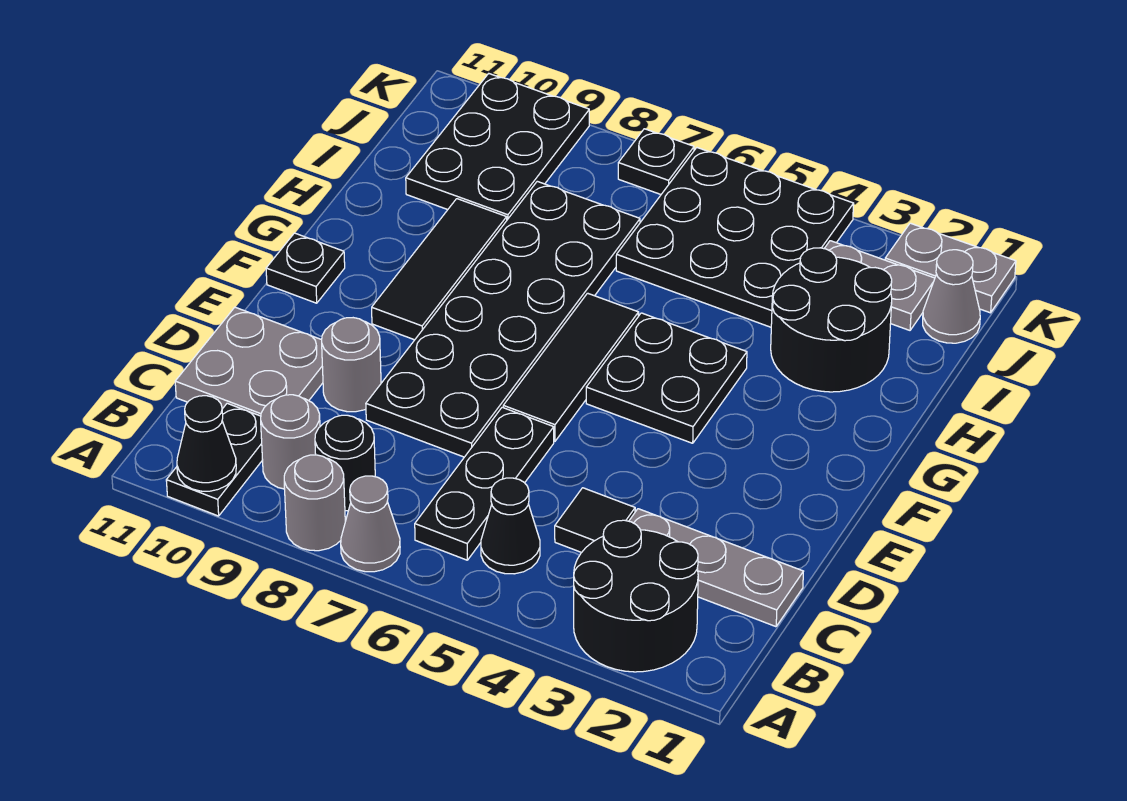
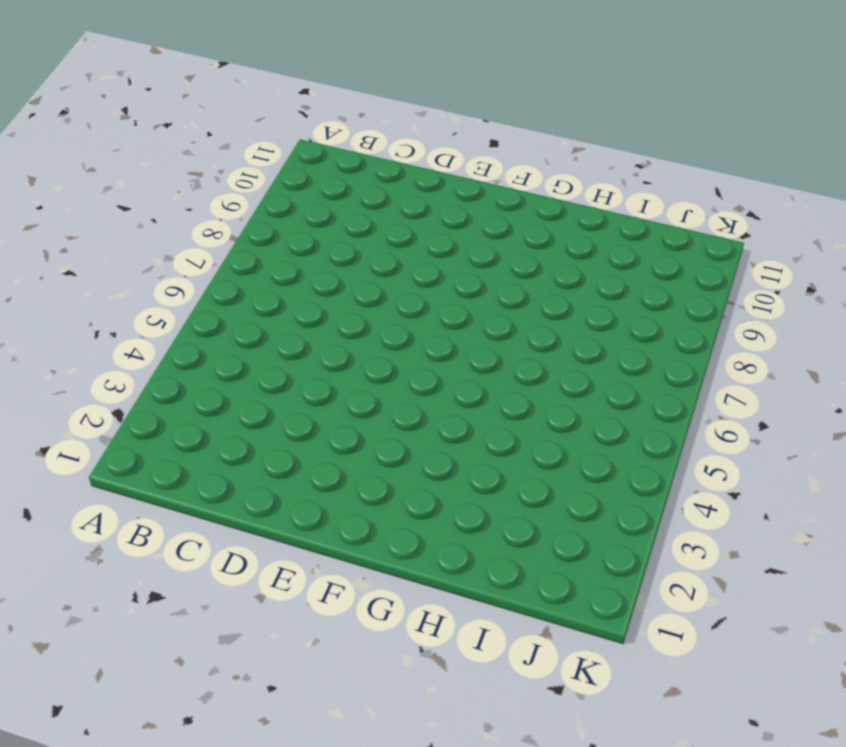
none -> black 2x2 round brick [574,520,698,672]
none -> grey 1x1 cone [341,476,400,572]
none -> grey 1x1 round brick [284,455,345,551]

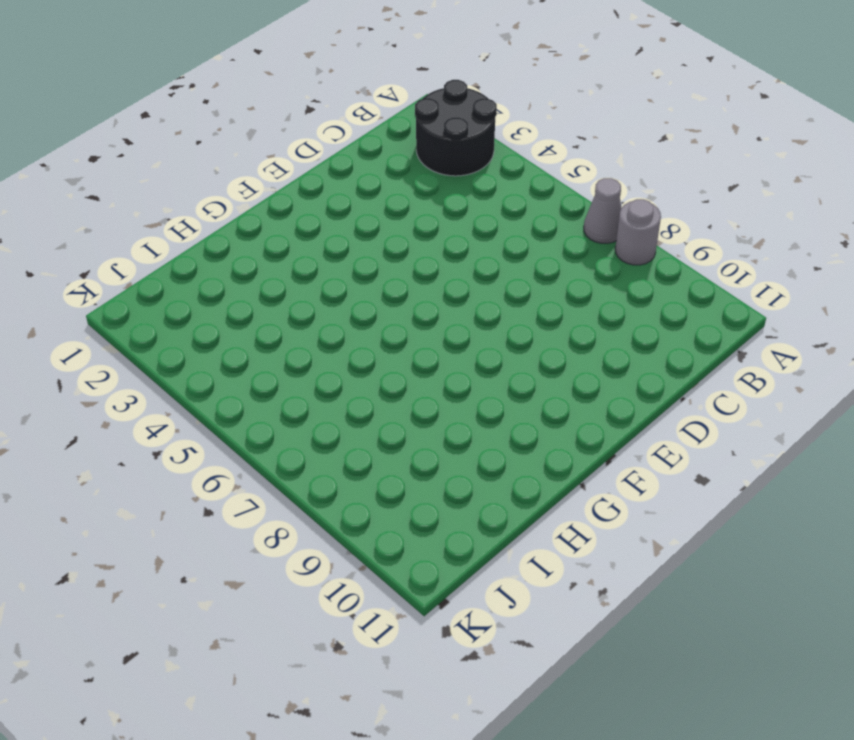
none -> black 1x2 plate [166,403,263,516]
none -> black 1x1 cone [481,478,540,574]
none -> black 1x3 plate [415,407,554,560]

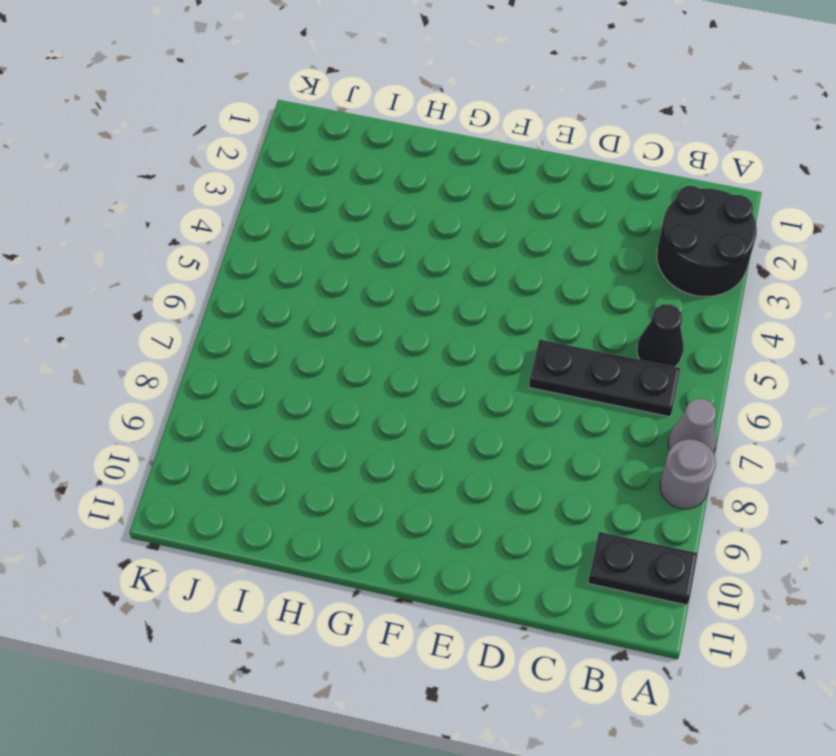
none -> black 1x1 round brick [315,415,375,511]
none -> grey 1x1 round brick [261,395,320,489]
none -> grey 1x3 plate [629,509,803,627]

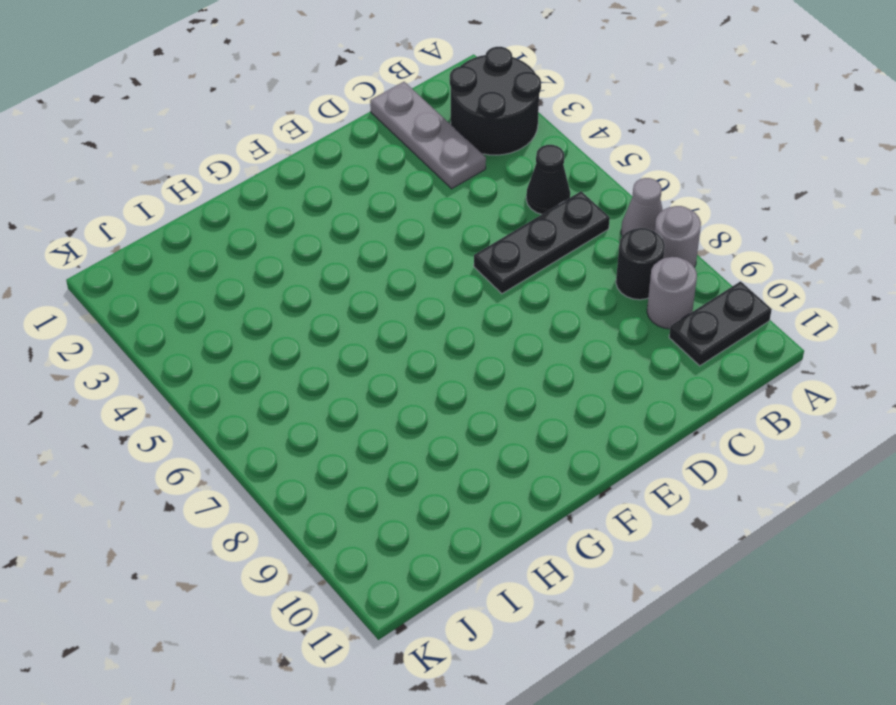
none -> black 1x1 tile [555,488,635,553]
none -> grey 2x2 plate [175,307,323,416]
none -> black 2x6 plate [366,181,640,457]

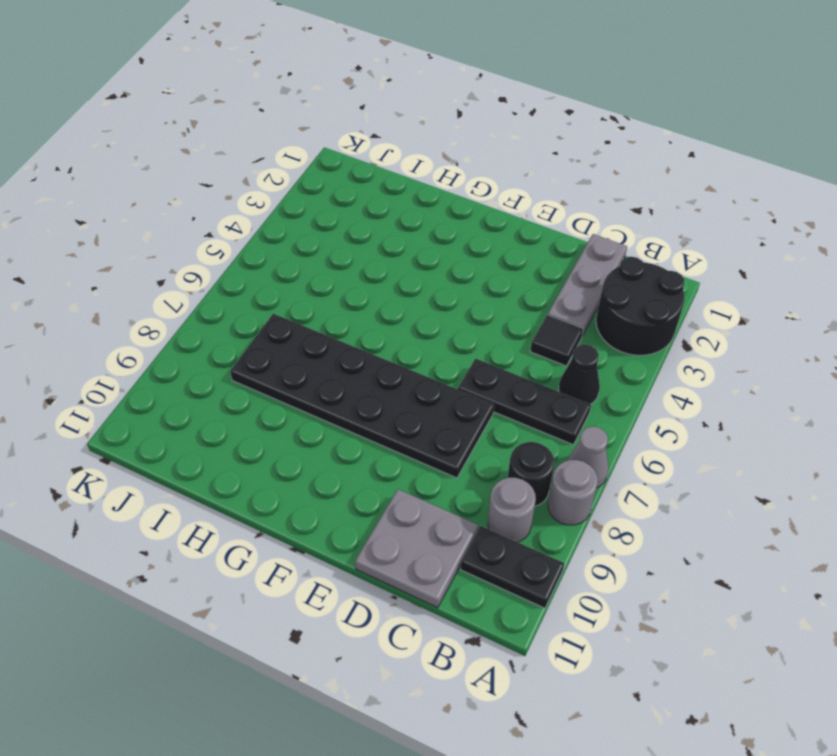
none -> grey 1x1 round brick [322,318,381,412]
none -> black 1x3 tile [503,293,639,441]
none -> black 2x2 plate [586,313,747,443]

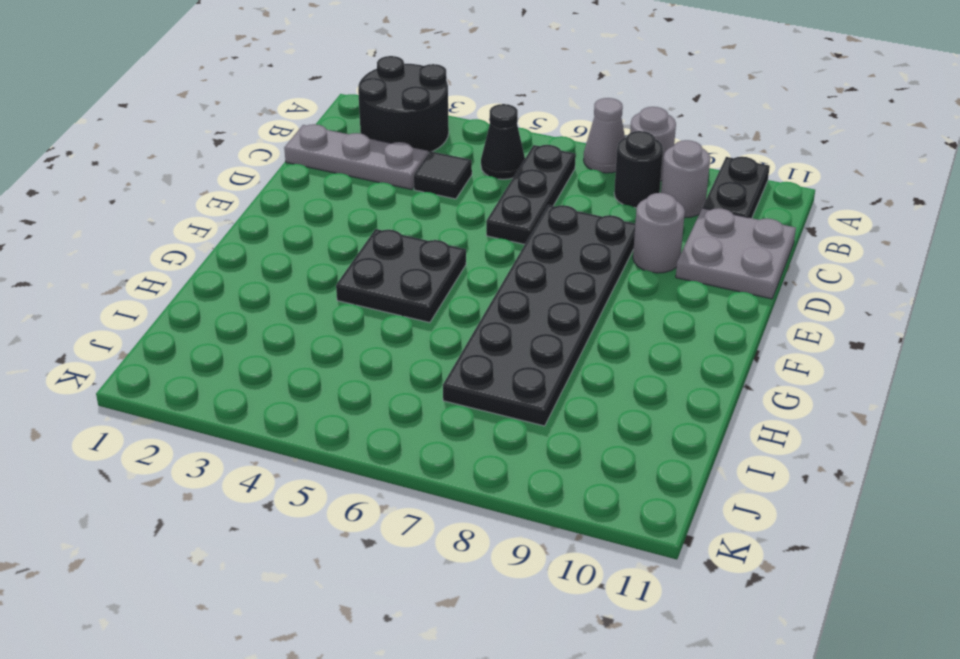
none -> black 1x3 tile [503,293,639,441]
none -> black 1x3 tile [372,199,507,340]
none -> black 1x1 plate [266,233,345,303]

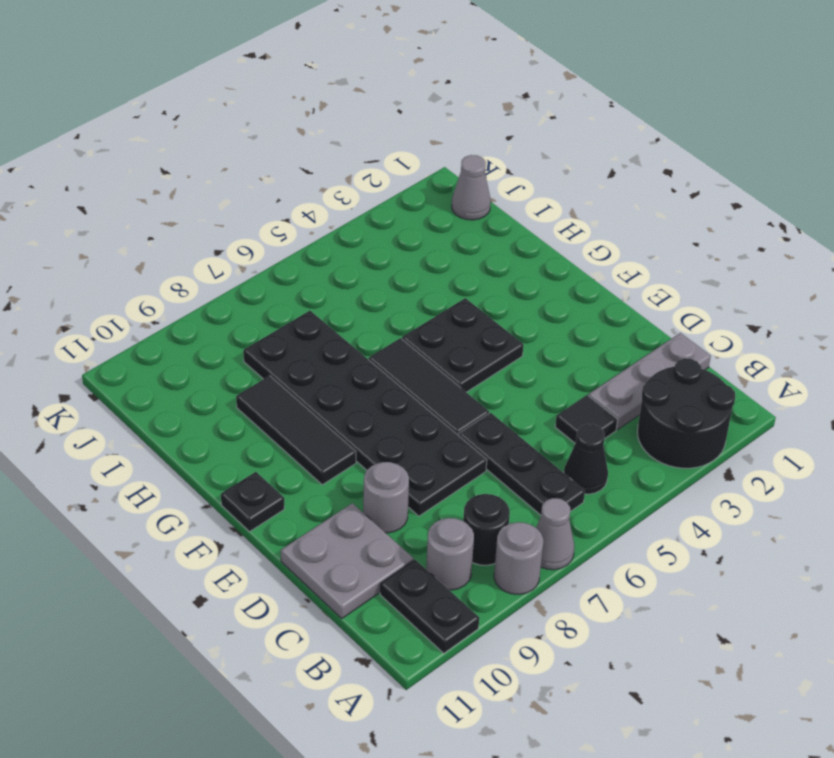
none -> black 2x2 round brick [771,248,892,392]
none -> black 3x3 plate [616,148,854,327]
none -> black 2x3 plate [406,73,589,220]

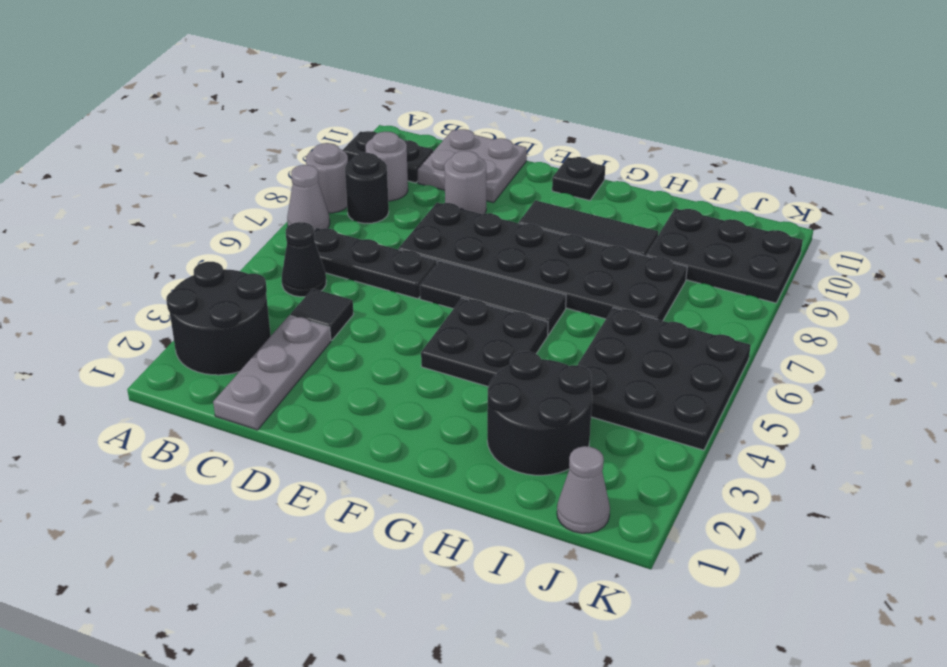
none -> grey 1x2 plate [824,241,935,330]
none -> grey 1x2 plate [885,223,1016,313]
none -> black 1x1 plate [618,129,694,194]

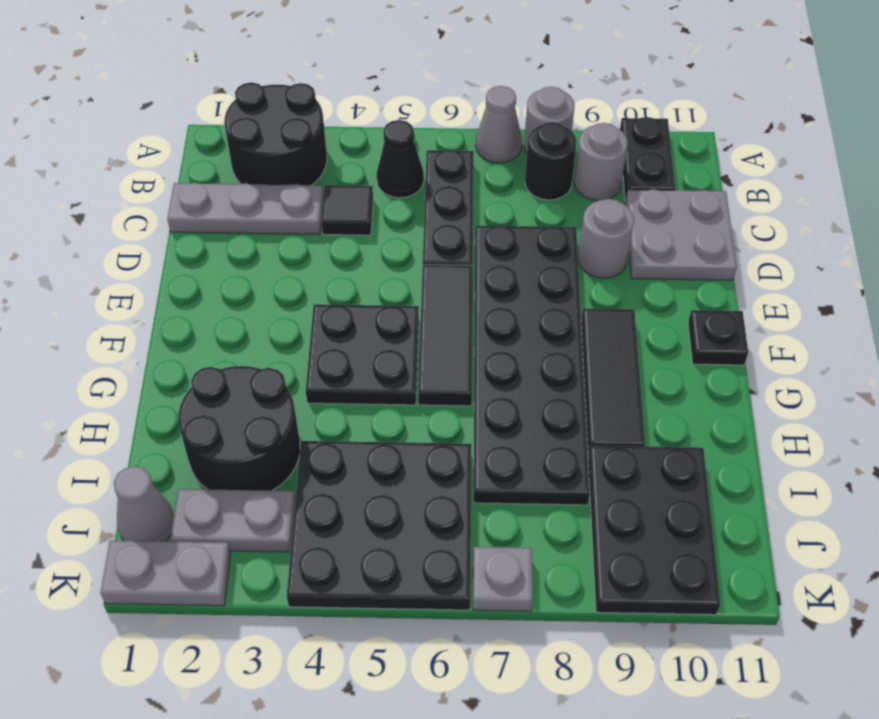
grey 1x1 plate [473,547,533,611] -> black 1x1 plate [618,129,694,194]
none -> black 1x1 cone [177,396,236,491]

